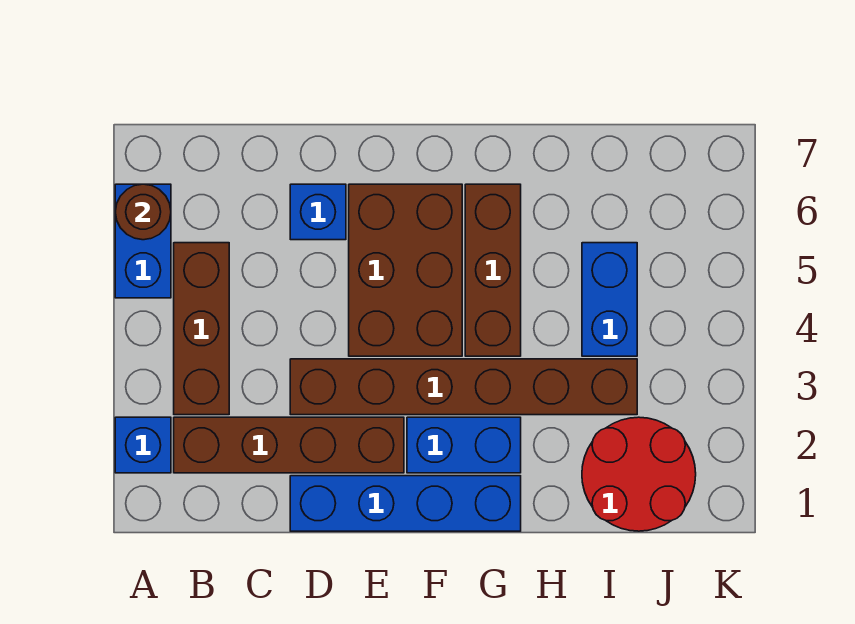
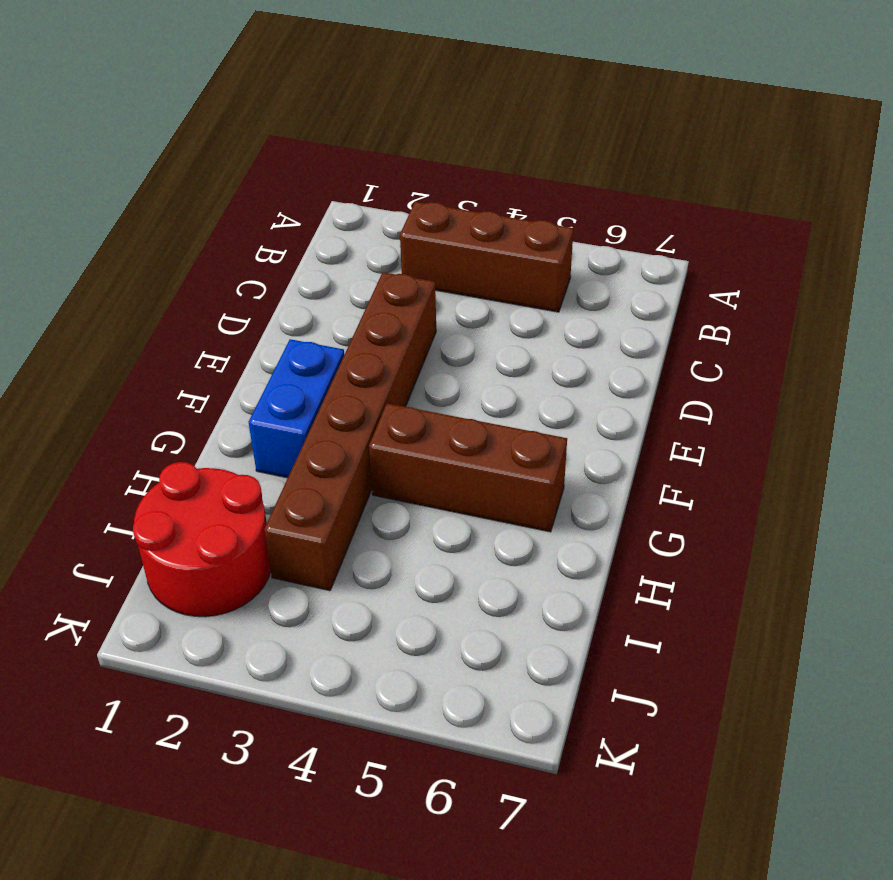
none -> blue 1x1 brick [115,417,171,473]
none -> blue 1x2 brick [115,184,171,298]
none -> brown 1x4 brick [174,417,404,473]

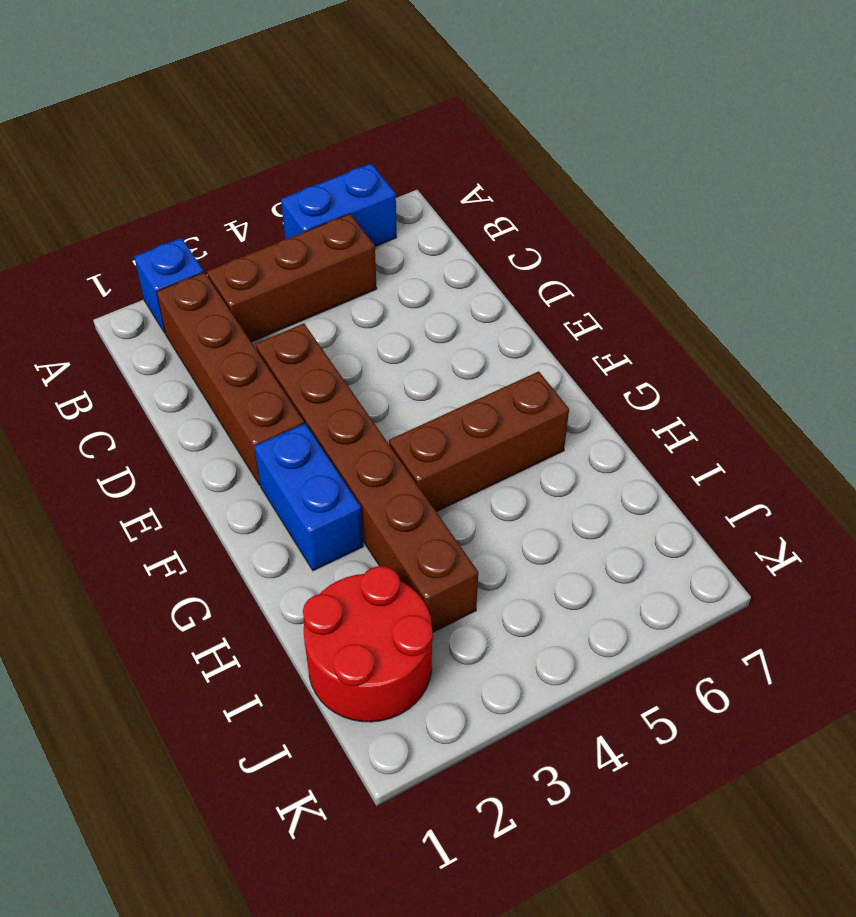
none -> blue 1x4 brick [290,476,521,531]
none -> blue 1x1 brick [290,184,346,240]
none -> brown 2x3 brick [349,184,462,356]

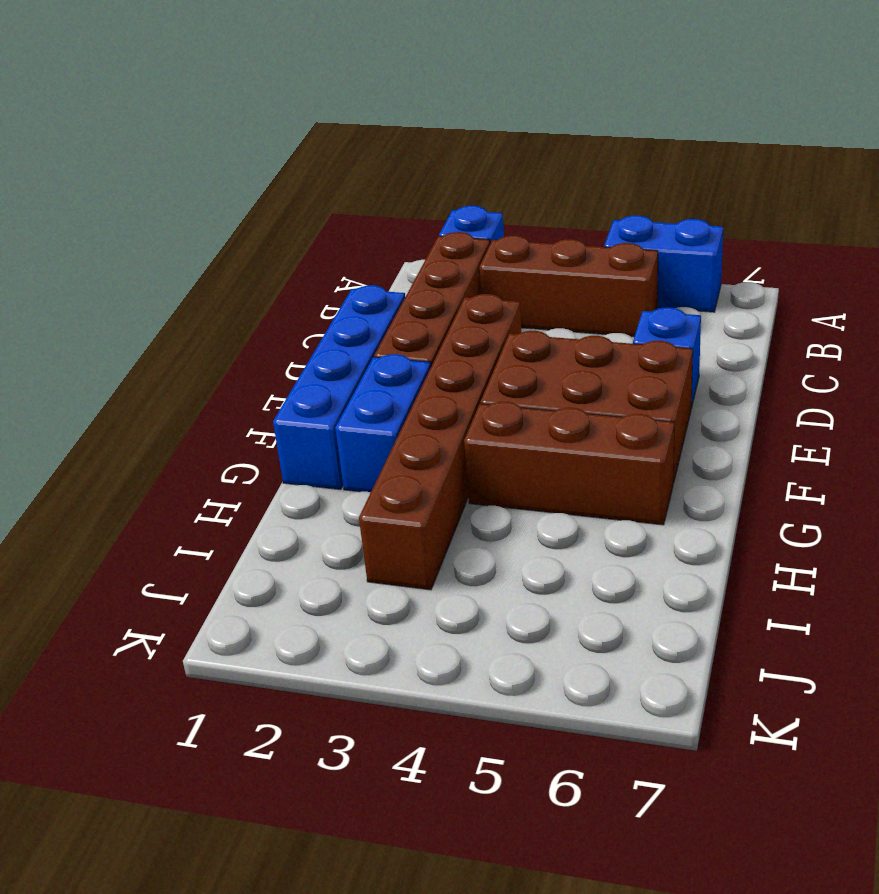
none -> red 2x2 round brick [582,417,696,531]
none -> blue 1x2 brick [582,243,637,356]
none -> brown 1x1 round brick [115,184,171,240]

